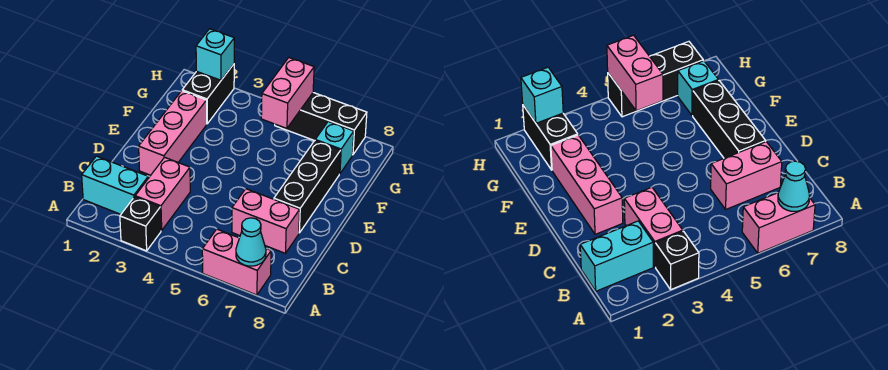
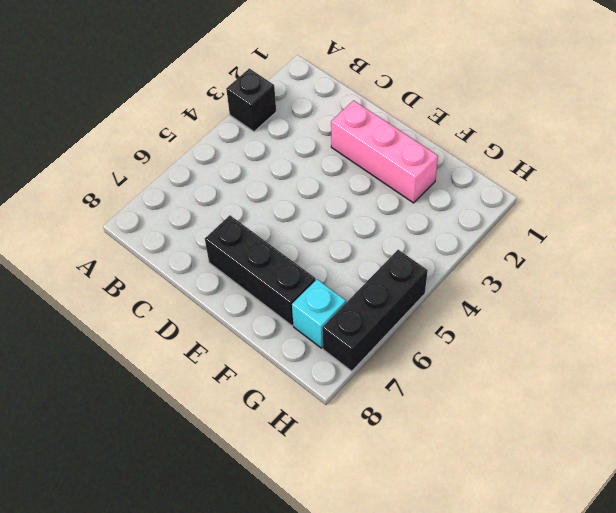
none -> pink 1x2 brick [202,229,271,295]
none -> cyan 1x2 brick [82,156,148,214]
none -> pink 1x2 brick [135,157,190,231]

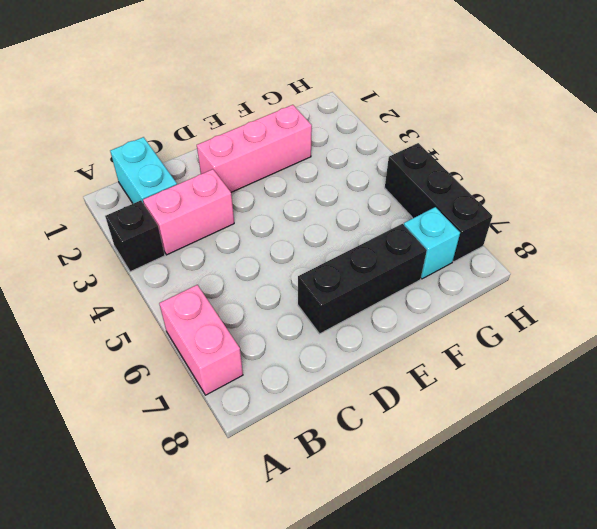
none -> pink 1x2 brick [232,189,300,253]
none -> black 1x2 brick [182,64,234,124]
none -> cyan 1x1 cone [236,218,266,266]

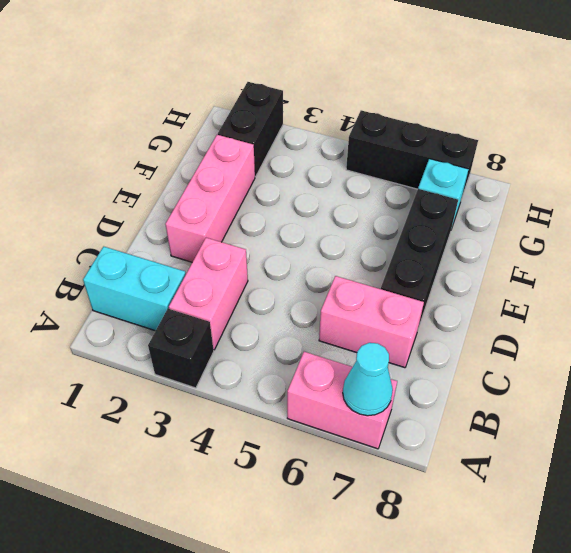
none -> pink 1x2 brick [261,58,314,128]
none -> cyan 1x1 brick [196,29,234,80]

